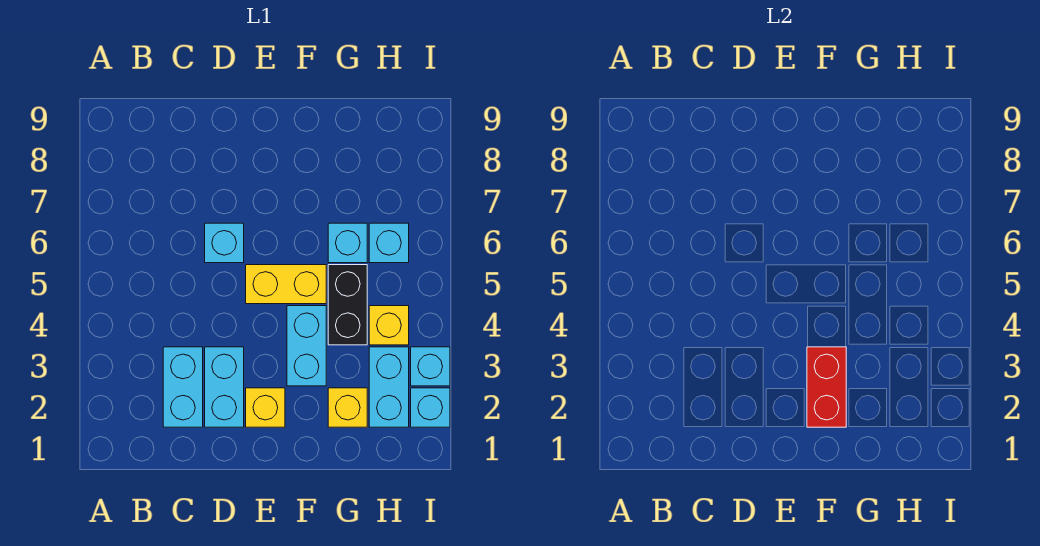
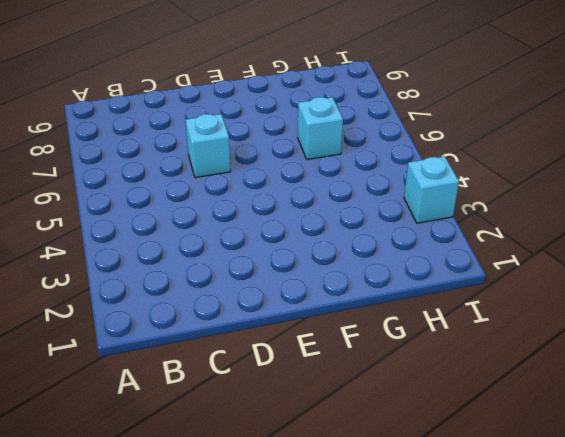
none -> cyan 1x2 brick [163,347,203,427]
none -> cyan 1x2 brick [205,347,244,427]
none -> yellow 1x1 brick [246,388,285,427]

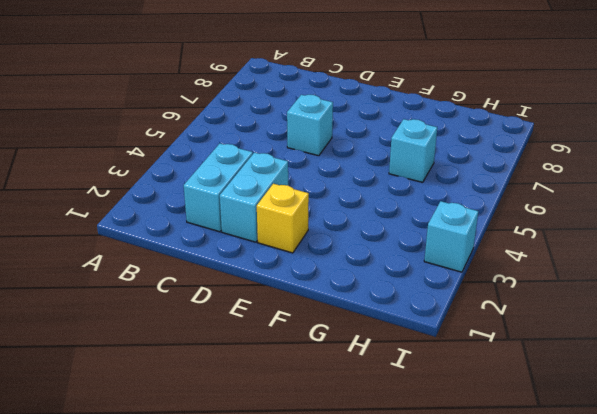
none -> yellow 1x2 brick [246,265,326,304]
none -> cyan 1x2 brick [287,306,326,386]
none -> yellow 1x1 brick [328,388,367,427]

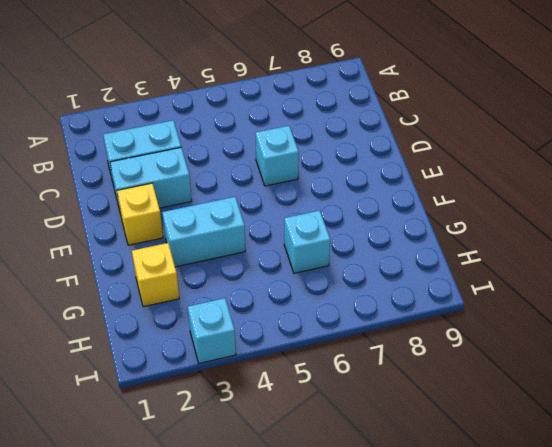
none -> yellow 1x2 brick [246,265,326,304]
none -> black 1x2 brick [328,265,367,345]
none -> cyan 1x2 brick [369,347,409,427]

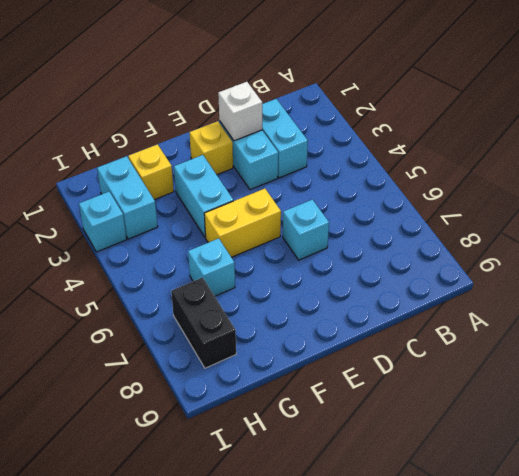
white 1x1 brick [218,82,262,141] -> none
black 1x2 brick [171,278,236,368] -> black 1x2 brick moved to [328,265,367,345]
none -> yellow 1x1 brick [369,306,409,345]
none -> cyan 1x1 brick [369,223,409,263]
none -> cyan 1x1 brick [411,388,450,427]

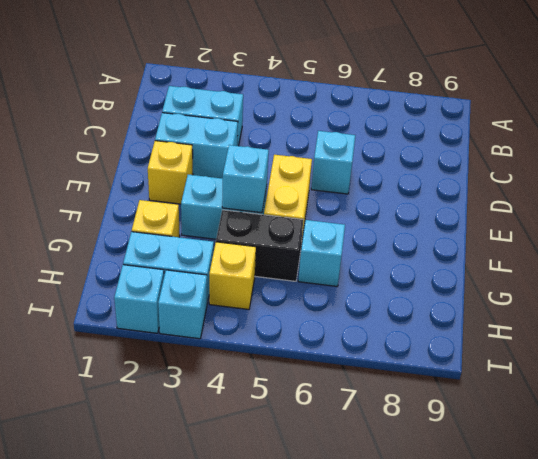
cyan 1x1 brick [222,145,269,213] -> cyan 1x1 brick moved to [369,223,409,263]
none -> red 1x2 brick [807,347,846,427]

